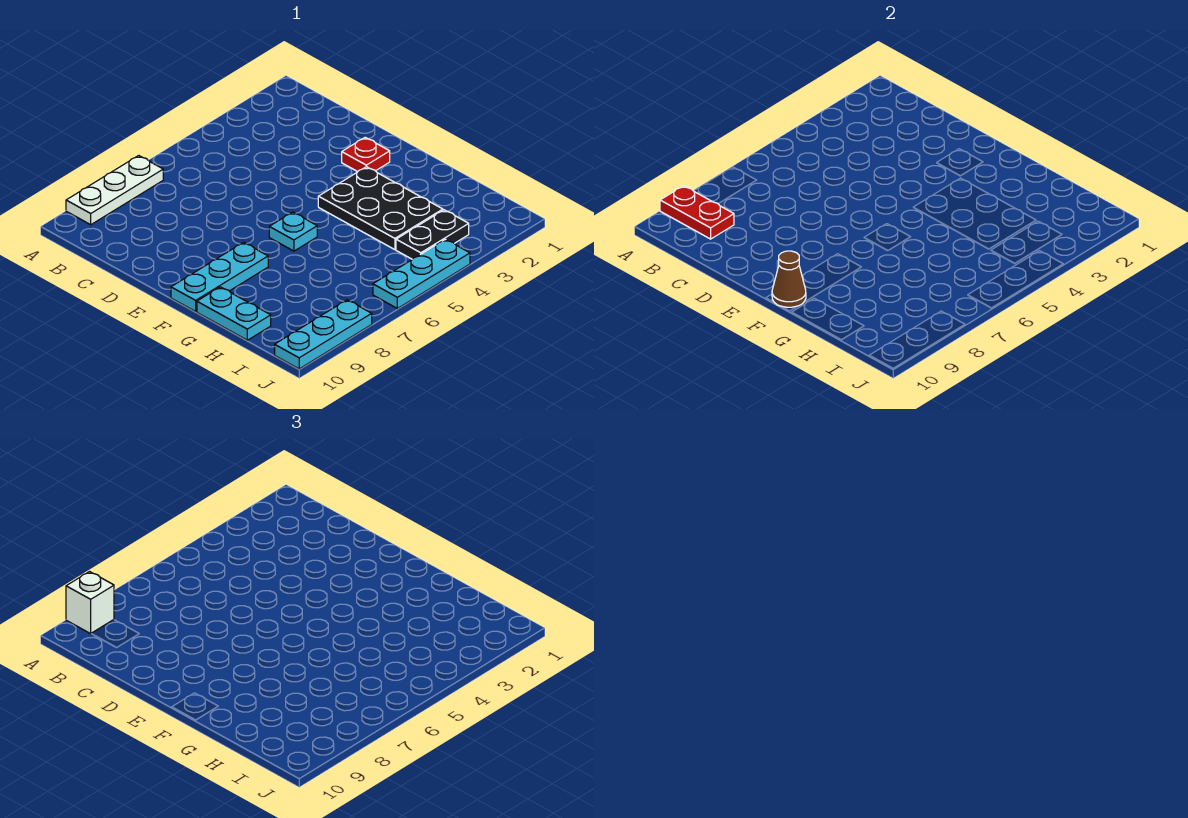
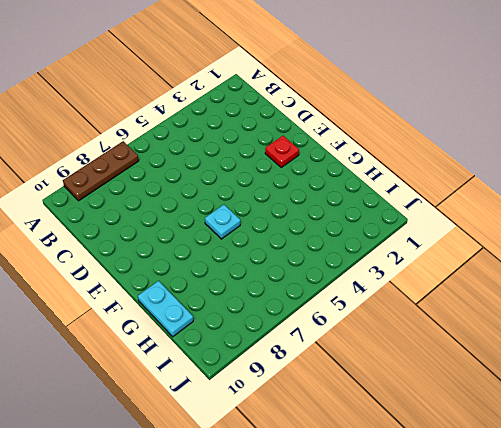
brown 1x3 plate [63,141,139,201] -> white 1x3 plate [66,156,163,225]
none -> black 2x3 plate [318,167,443,250]
none -> cyan 1x3 plate [171,242,268,312]
none -> black 1x2 plate [396,210,469,259]

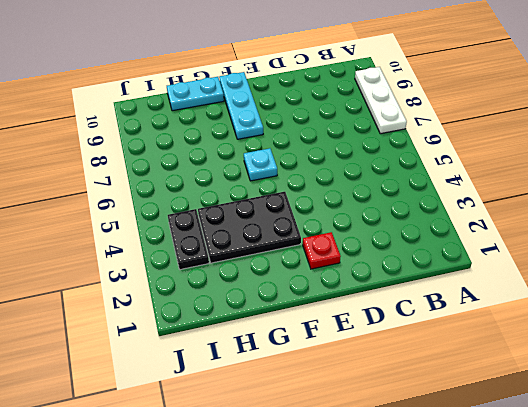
none -> cyan 1x3 plate [373,239,470,309]
none -> cyan 1x3 plate [275,300,372,369]
none -> red 1x2 plate [660,186,734,239]

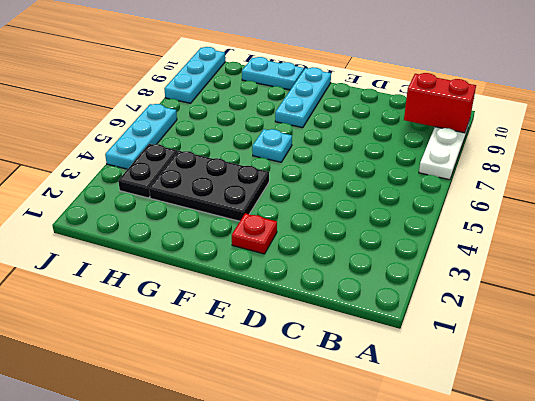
red 1x2 brick [404,73,476,133] -> red 1x2 plate [660,186,734,239]
none -> brown 1x1 cone [772,251,806,307]
none -> white 1x1 brick [66,572,114,634]

